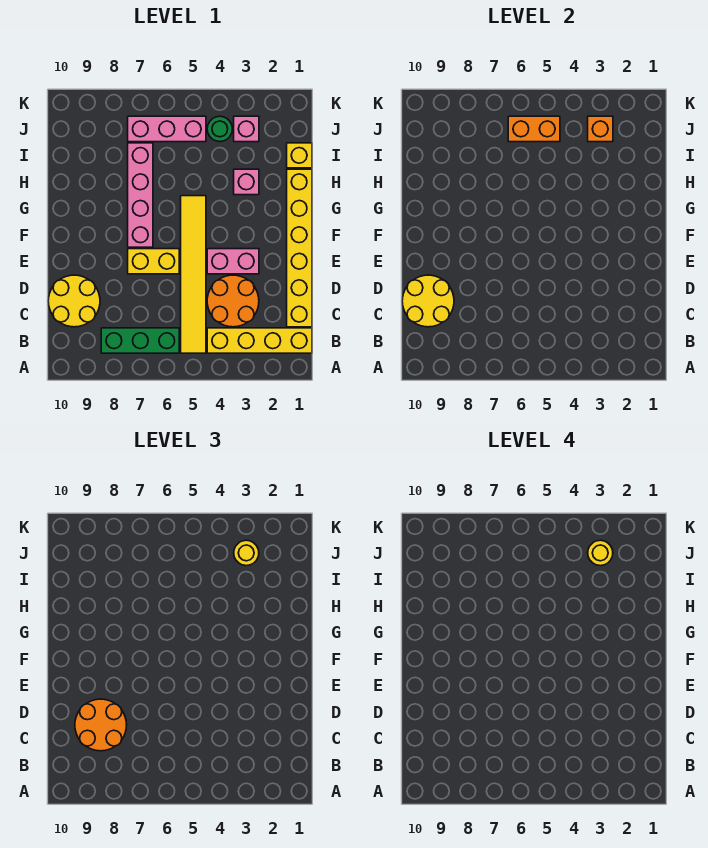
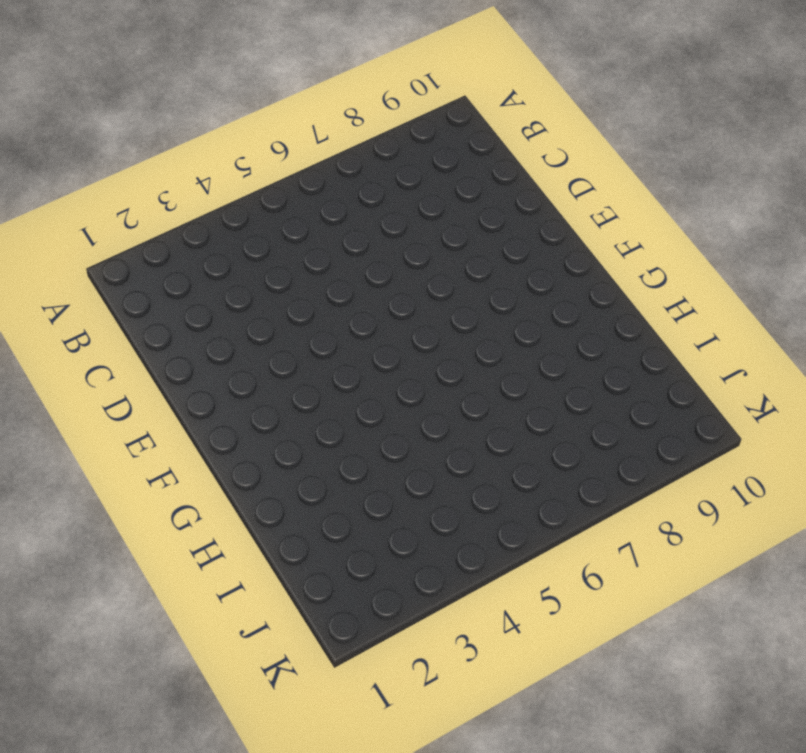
none -> yellow 1x4 brick [207,328,312,353]
none -> yellow 1x6 tile [181,196,206,353]
none -> green 1x3 brick [101,328,179,353]

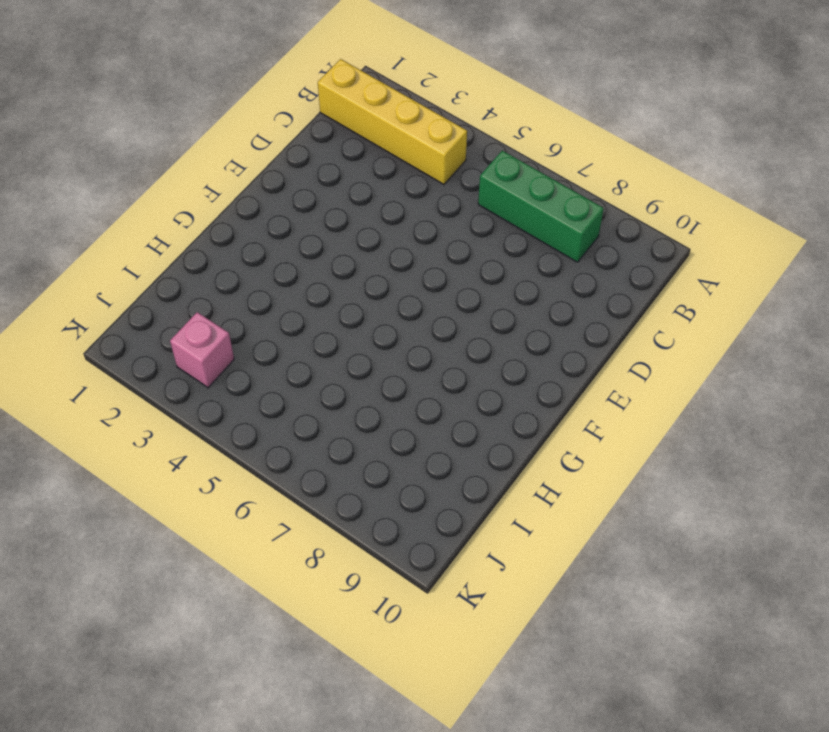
none -> yellow 1x6 tile [181,196,206,353]
none -> yellow 1x6 brick [287,169,312,327]
none -> orange 2x2 round brick [207,275,259,327]

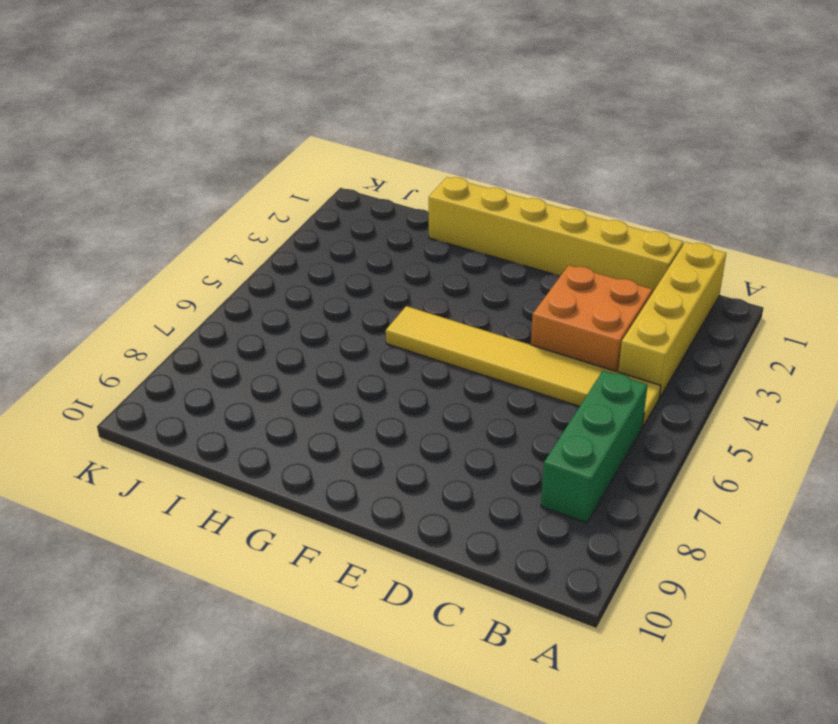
orange 2x2 brick [531,265,652,372] -> orange 2x2 round brick [207,275,259,327]
none -> yellow 2x2 round brick [48,275,100,327]
none -> pink 1x2 brick [207,249,259,274]
none -> yellow 1x2 brick [128,249,179,274]

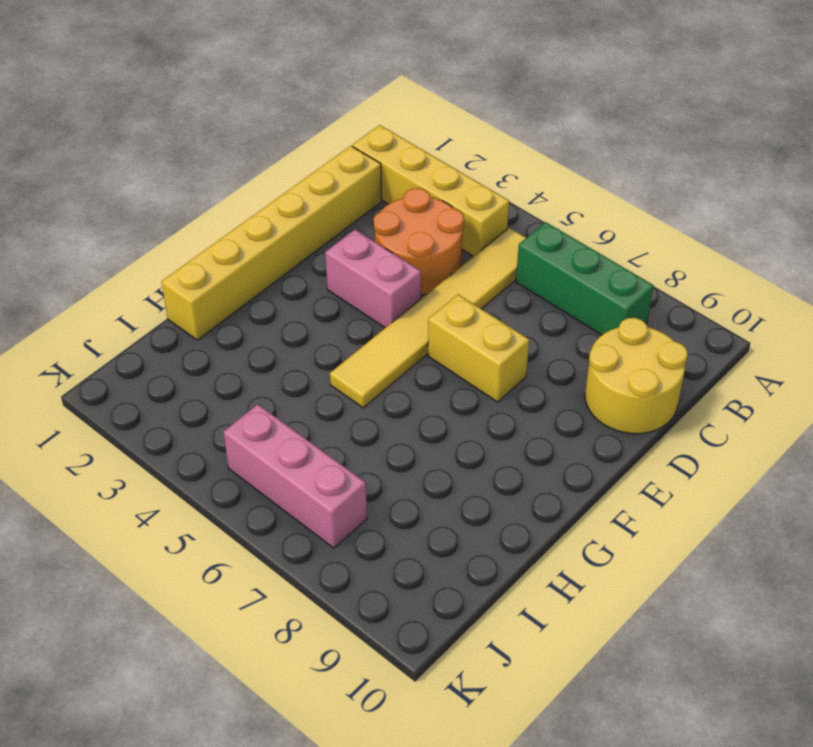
none -> pink 1x4 brick [128,143,153,247]
none -> pink 1x1 brick [234,169,259,195]
none -> yellow 1x1 brick [287,143,312,168]

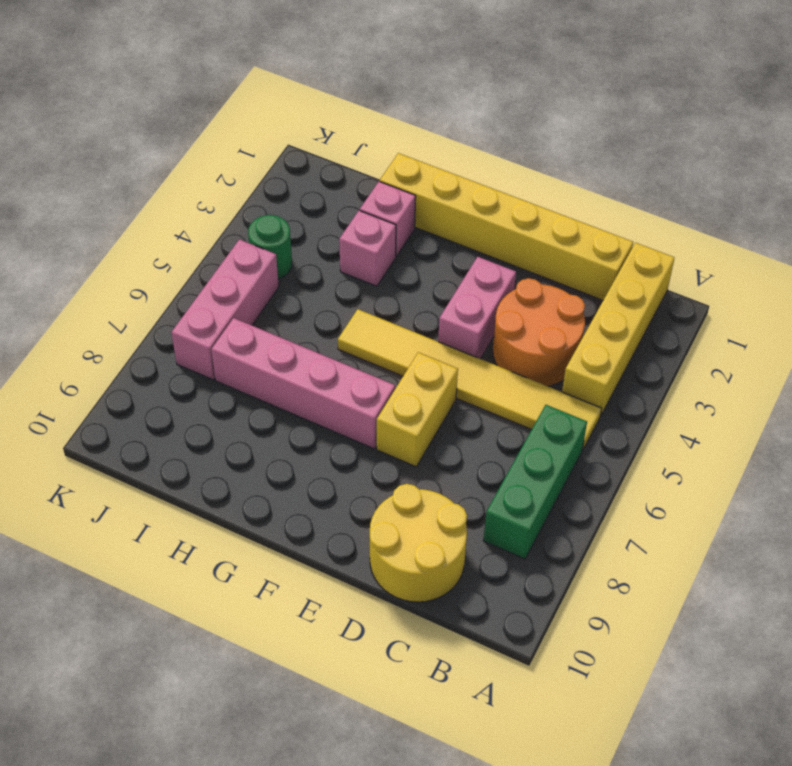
pink 1x1 brick [360,181,416,257] -> pink 1x1 brick moved to [234,116,259,142]
none -> yellow 1x1 brick [287,143,312,168]
none -> yellow 2x2 round brick [402,275,454,327]
none -> orange 1x1 brick [588,116,613,142]

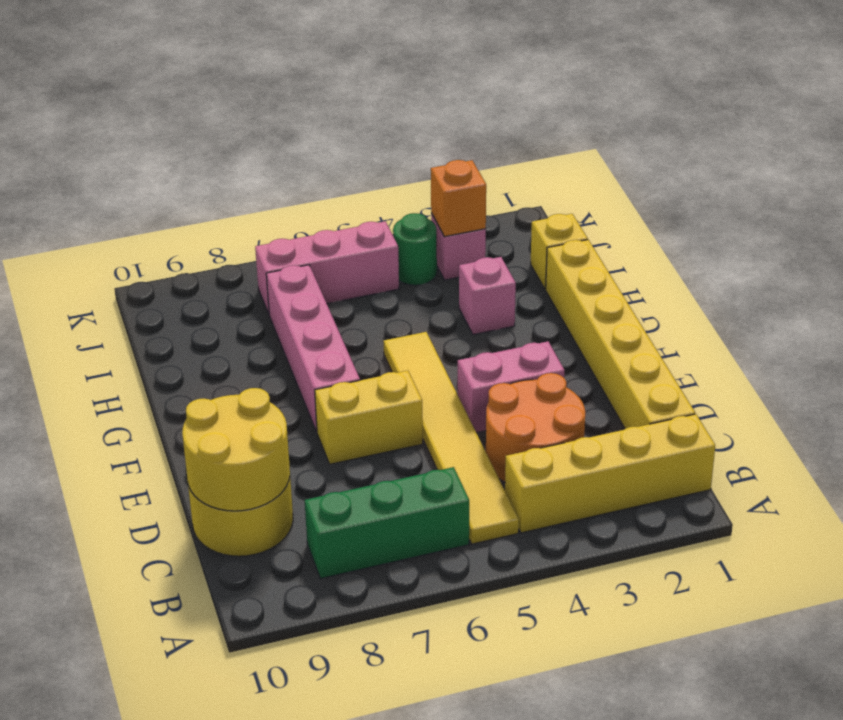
none -> orange 1x2 brick [508,116,560,142]
none -> orange 2x2 round brick [75,699,127,751]
none -> yellow 1x1 round brick [234,540,259,566]

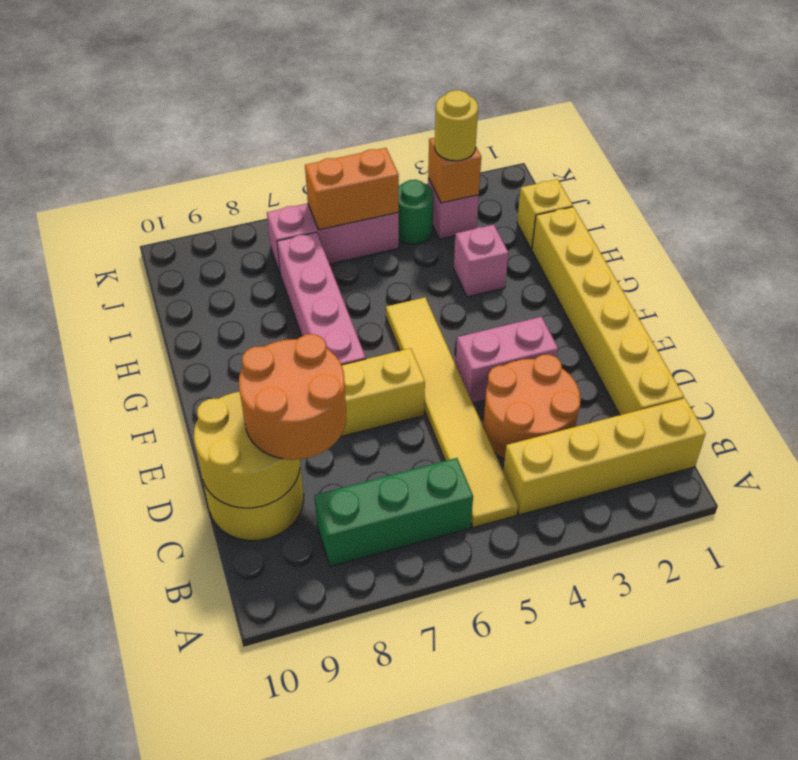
none -> yellow 1x1 round brick [588,540,613,566]

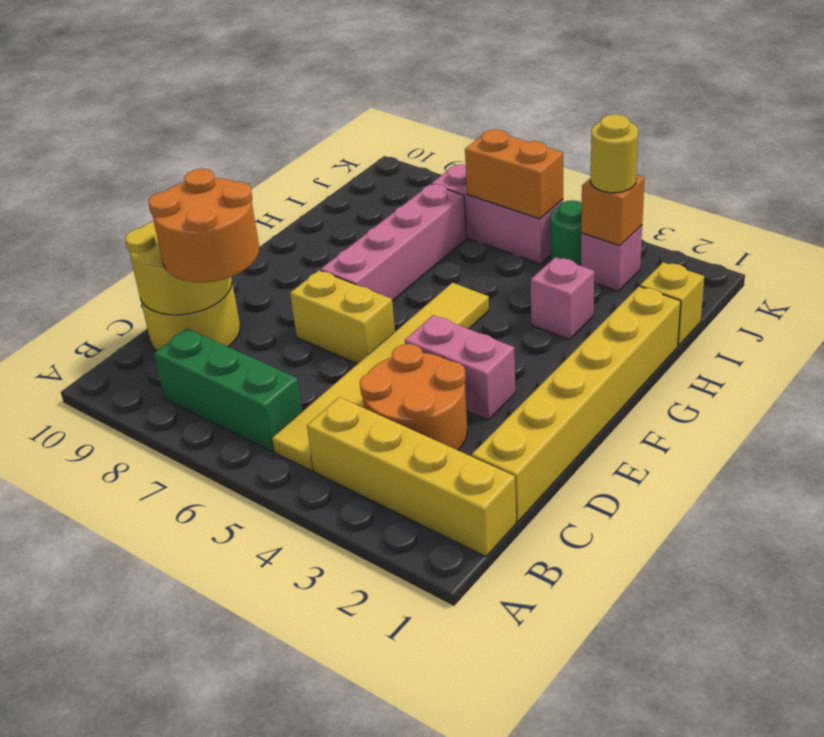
none -> yellow 1x1 round brick [588,540,613,566]

